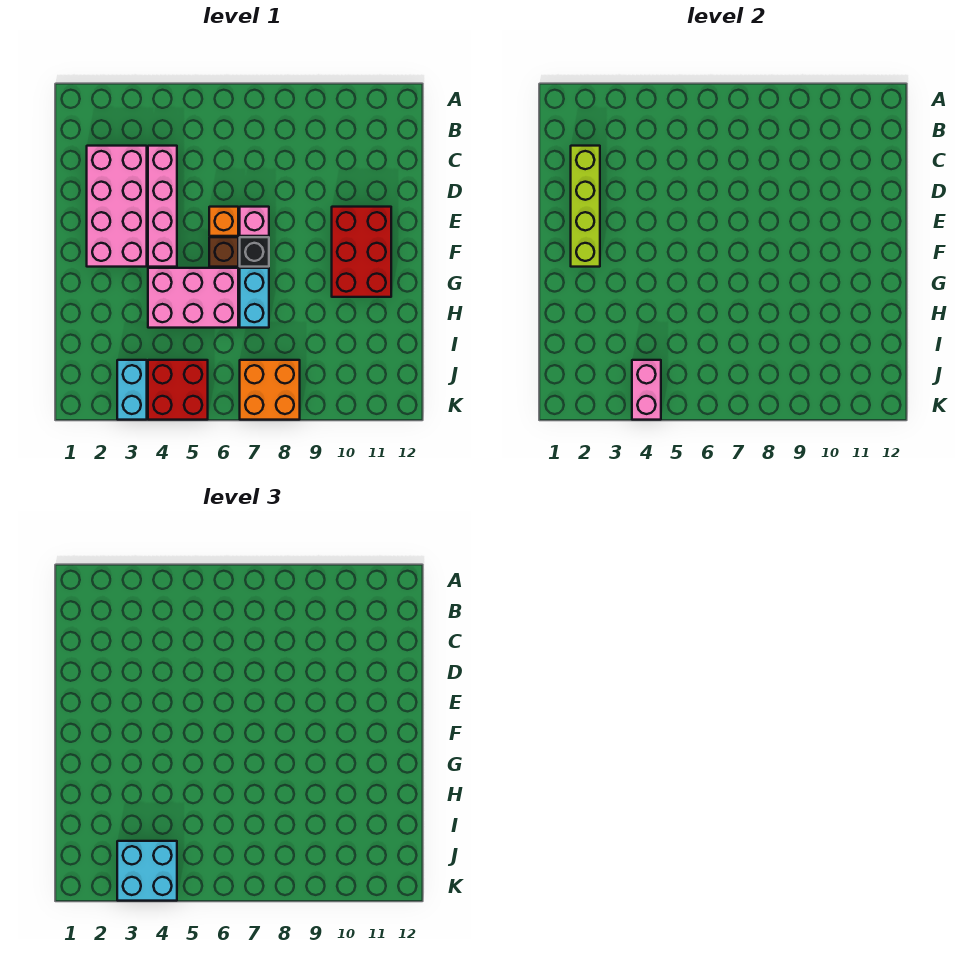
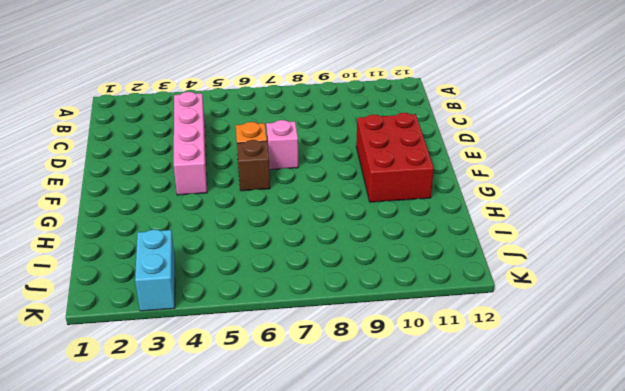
none -> pink 2x4 brick [87,146,147,267]
none -> black 1x1 brick [240,237,269,267]
none -> pink 2x3 brick [148,268,238,328]

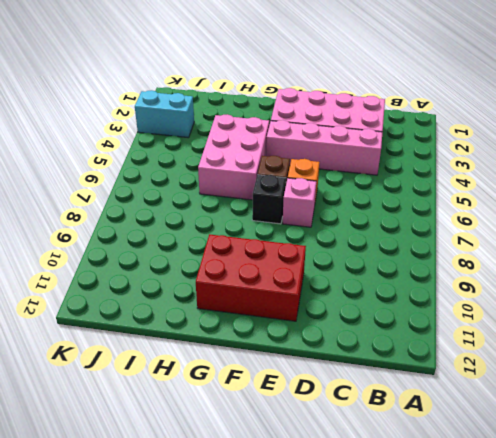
none -> cyan 1x2 brick [240,268,269,328]
none -> red 2x2 brick [148,360,208,420]
none -> orange 2x2 brick [240,360,300,420]

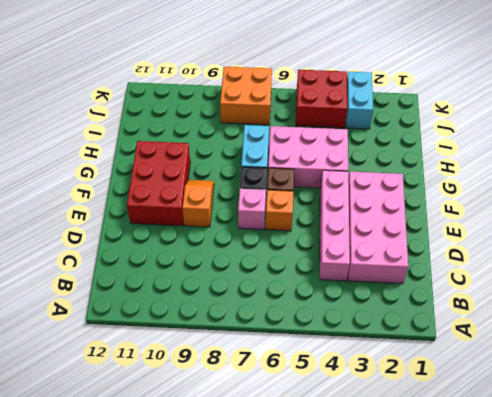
orange 1x2 slope [182,180,214,227] -> none
none -> lime 1x4 brick [571,146,600,267]
none -> pink 1x2 brick [632,360,661,420]
none -> cyan 2x2 brick [117,841,177,901]

